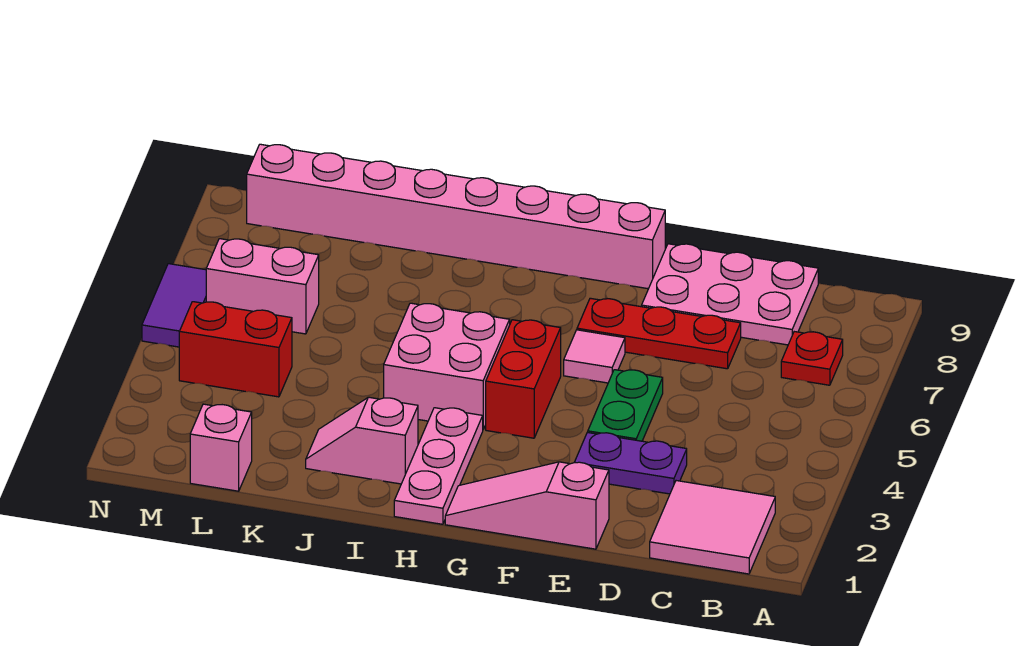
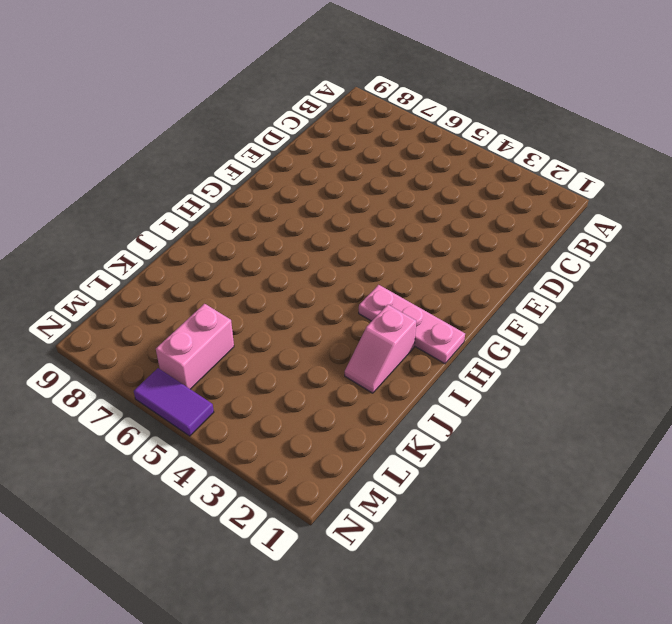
none -> pink 2x2 tile [650,481,775,574]
none -> red 1x1 plate [781,332,843,385]
none -> pink 2x3 plate [642,244,818,345]

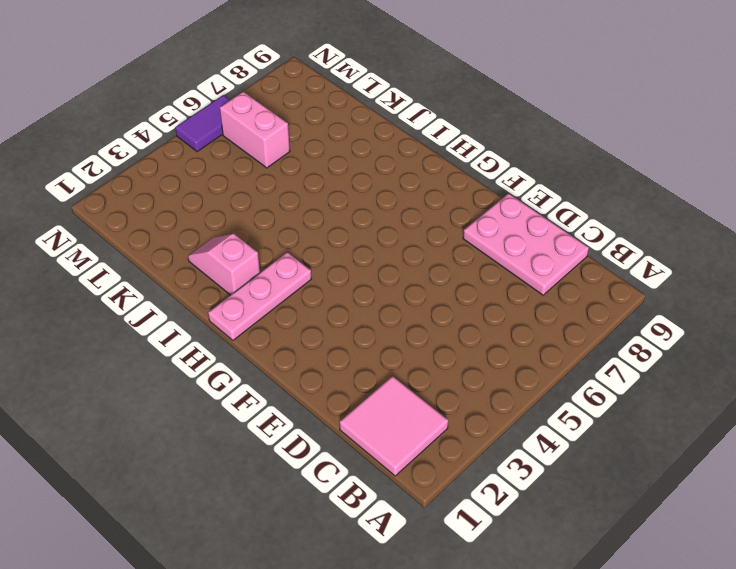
none -> red 1x1 plate [781,332,843,385]
none -> purple 1x2 plate [575,432,687,494]
none -> red 1x3 plate [577,298,741,369]

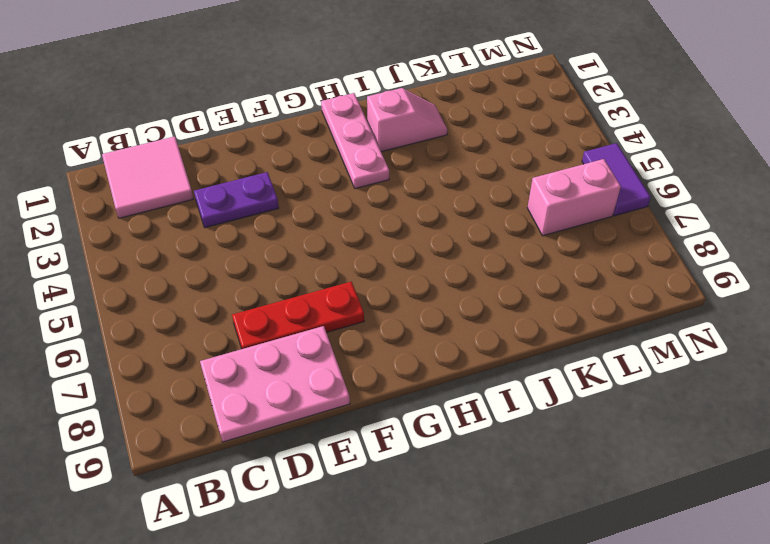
none -> red 1x1 plate [781,332,843,385]
none -> pink 1x3 slope [445,462,609,549]
none -> green 1x2 plate [588,370,663,441]

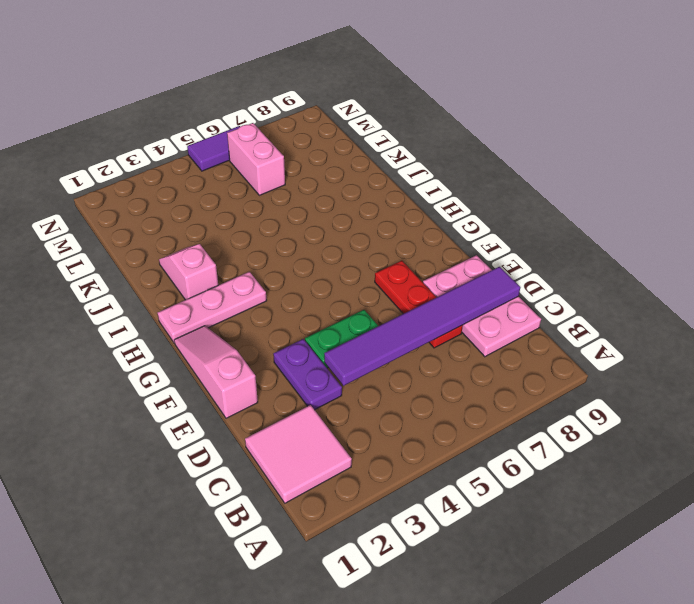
purple 1x6 tile [324,267,521,386] -> none
none -> red 1x1 plate [781,332,843,385]
none -> pink 1x1 tile [564,330,625,383]
none -> pink 1x8 brick [247,144,665,289]

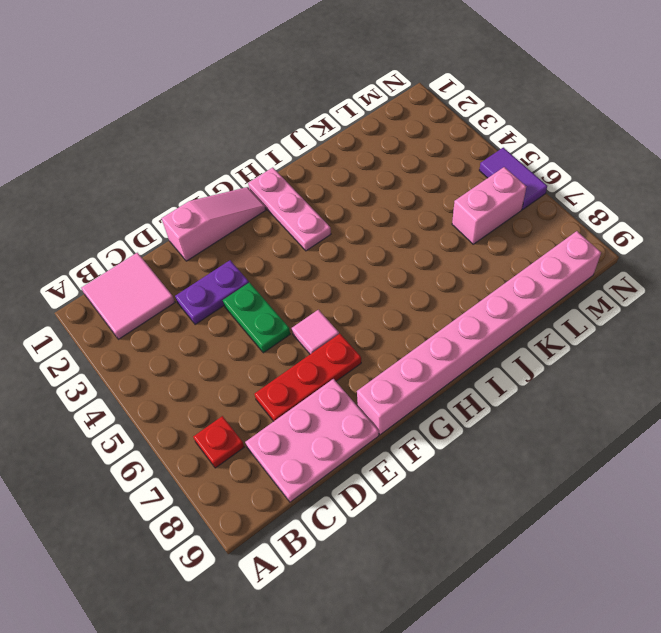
none -> red 1x2 brick [486,320,561,438]
none -> pink 2x2 brick [384,303,510,429]
none -> pink 1x2 slope [306,397,418,484]

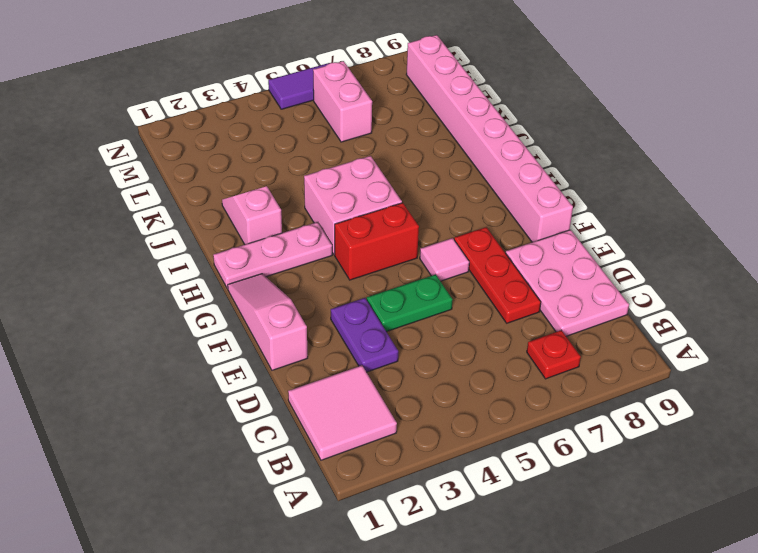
none -> pink 1x1 brick [190,404,252,491]
none -> red 1x2 brick [179,302,292,397]

